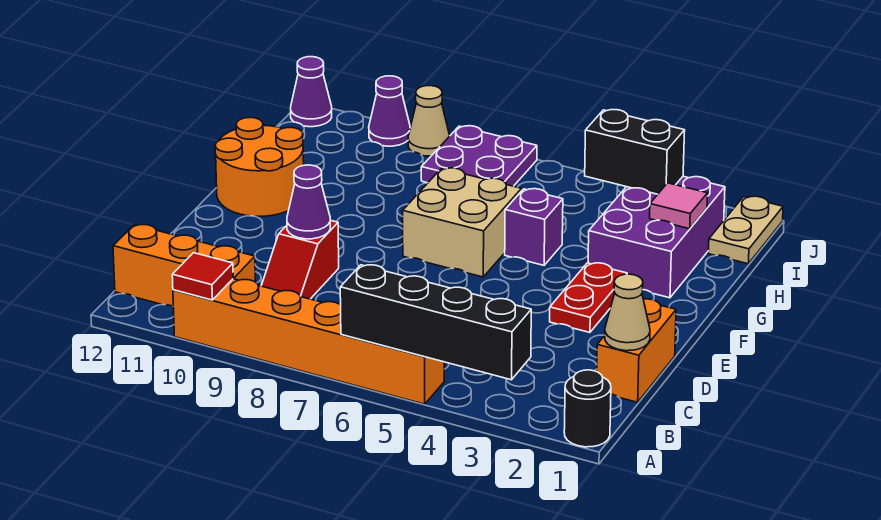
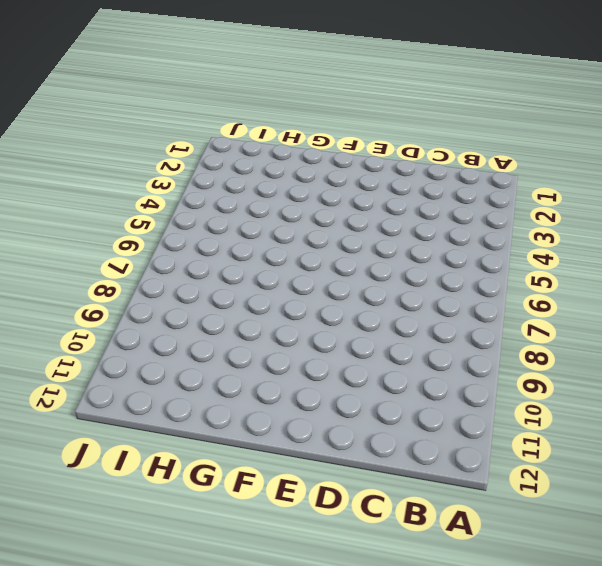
none -> black 1x1 round brick [564,370,611,447]
none -> orange 1x6 brick [173,279,444,404]
none -> orange 1x3 brick [113,225,255,306]

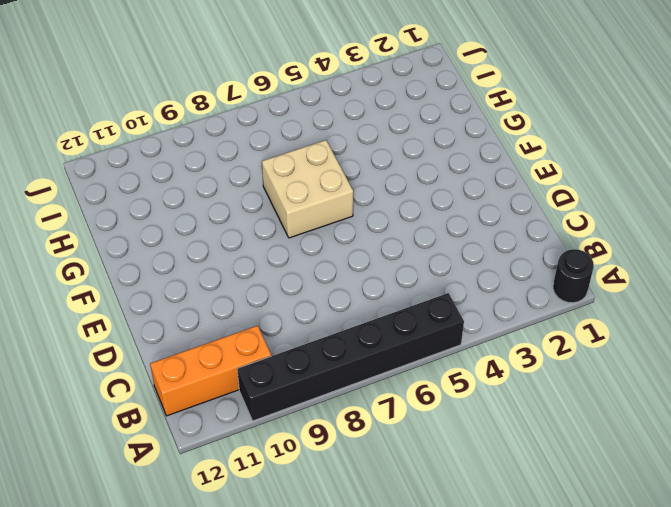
black 1x6 brick [237,293,464,421] -> orange 1x6 brick [173,279,444,404]
none -> orange 1x2 brick [597,299,676,402]
none -> red 1x2 slope [261,220,339,299]
none -> red 1x2 plate [550,263,627,333]

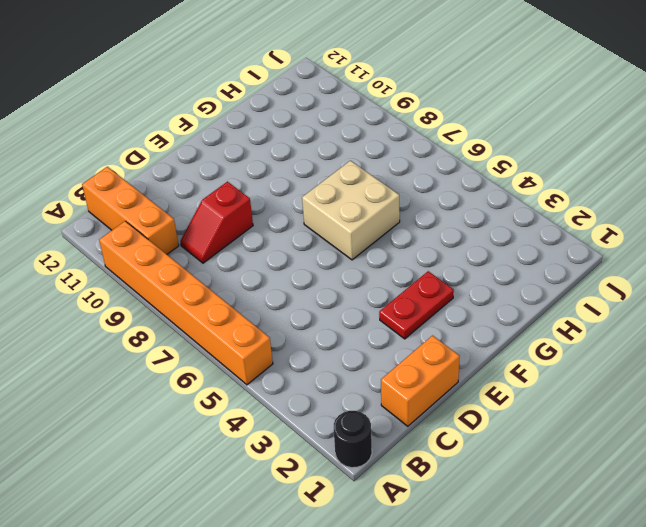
none -> orange 2x2 round brick [215,117,304,216]
none -> purple 2x3 brick [588,176,725,298]
none -> purple 1x1 brick [505,189,563,265]

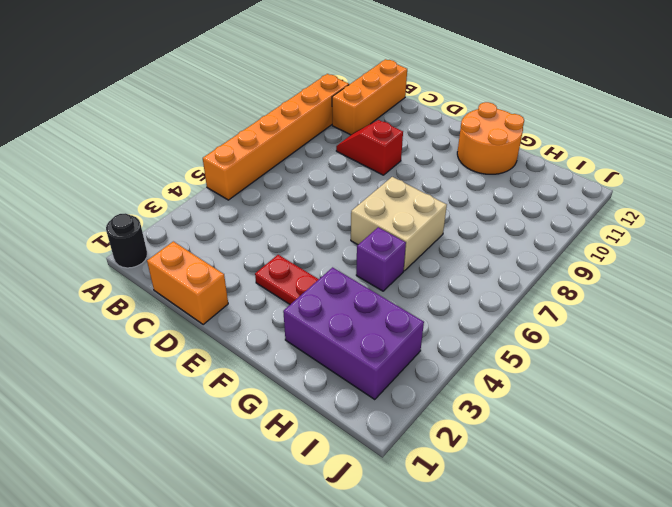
none -> tan 1x2 plate [708,196,783,264]
none -> purple 2x2 plate [421,126,537,186]
none -> tan 1x1 cone [408,86,450,156]

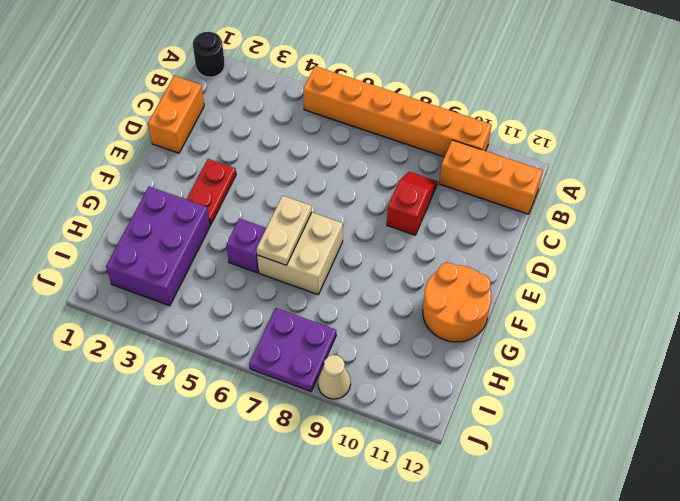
tan 1x2 plate [257,196,312,265] -> tan 1x2 plate moved to [708,196,783,264]
none -> purple 1x1 cone [369,76,410,146]
none -> purple 1x1 cone [291,57,332,127]
none -> black 1x4 brick [340,265,531,380]

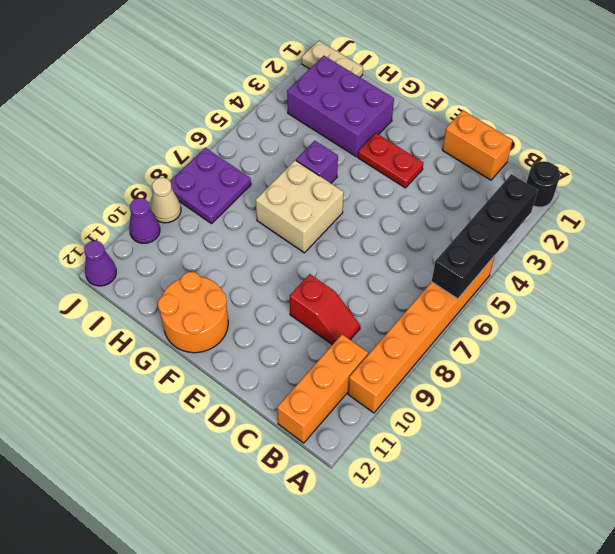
none -> red 1x1 tile [172,253,233,300]
none -> tan 1x1 cone [605,274,650,351]
none -> purple 1x1 cone [287,165,330,239]

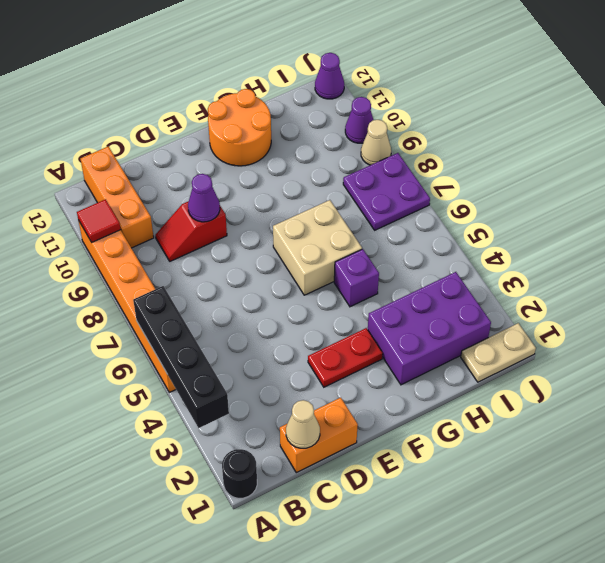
none -> pink 1x1 tile [650,183,708,229]
none -> black 1x2 brick [585,110,685,194]

